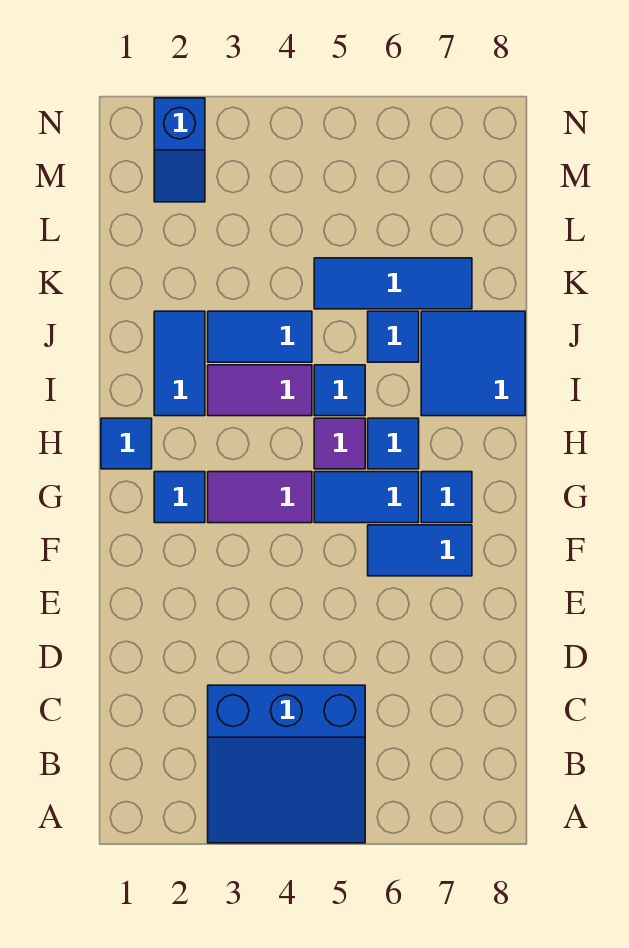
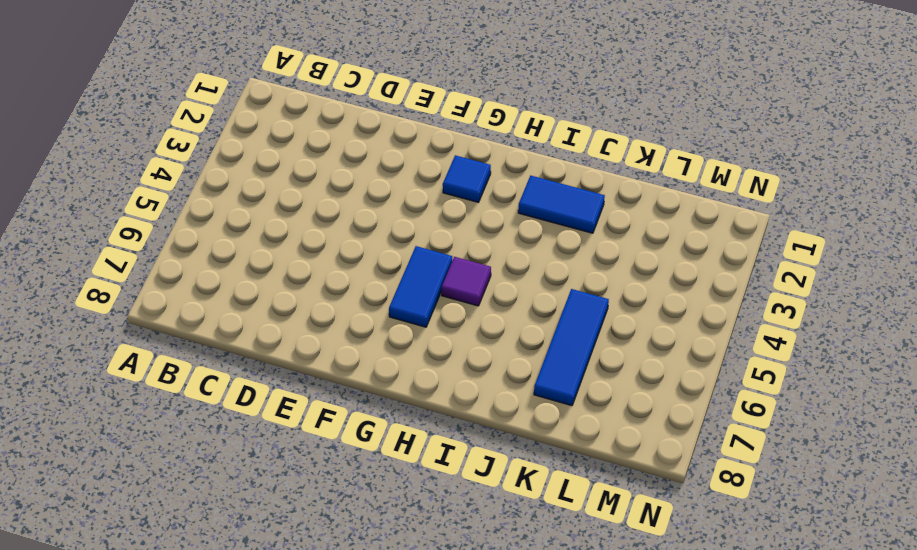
none -> blue 3x3 slope [208,685,365,843]
none -> blue 1x2 tile [368,525,472,576]
none -> purple 1x2 tile [208,472,312,523]

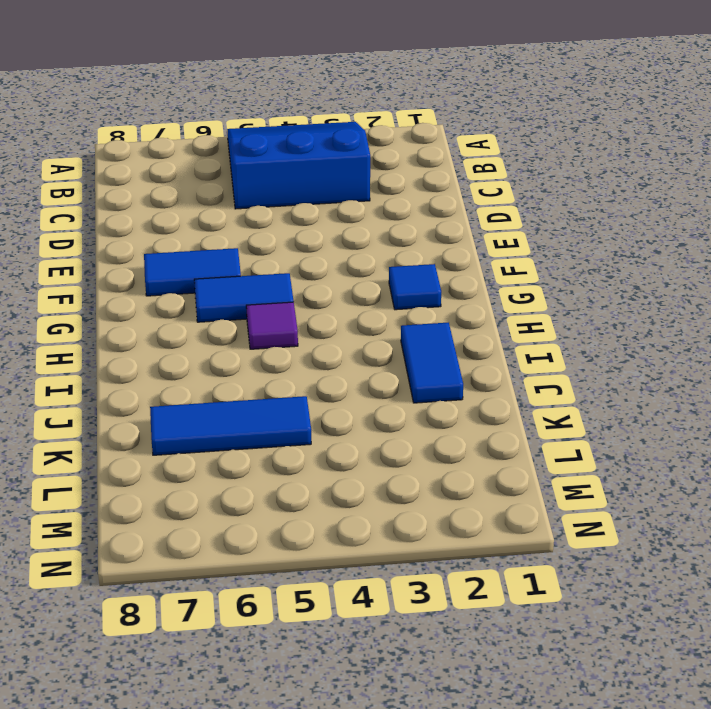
none -> purple 1x2 tile [208,472,312,523]
none -> blue 1x1 tile [421,472,472,523]
none -> blue 1x1 tile [101,418,152,469]

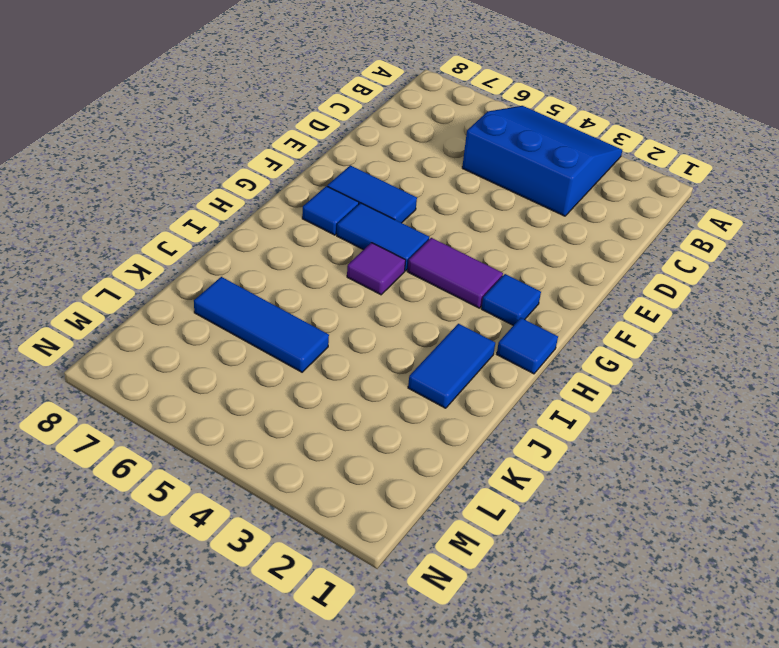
none -> blue 1x1 tile [368,418,419,469]
none -> purple 1x2 tile [208,365,312,416]
none -> blue 1x1 tile [314,365,365,416]

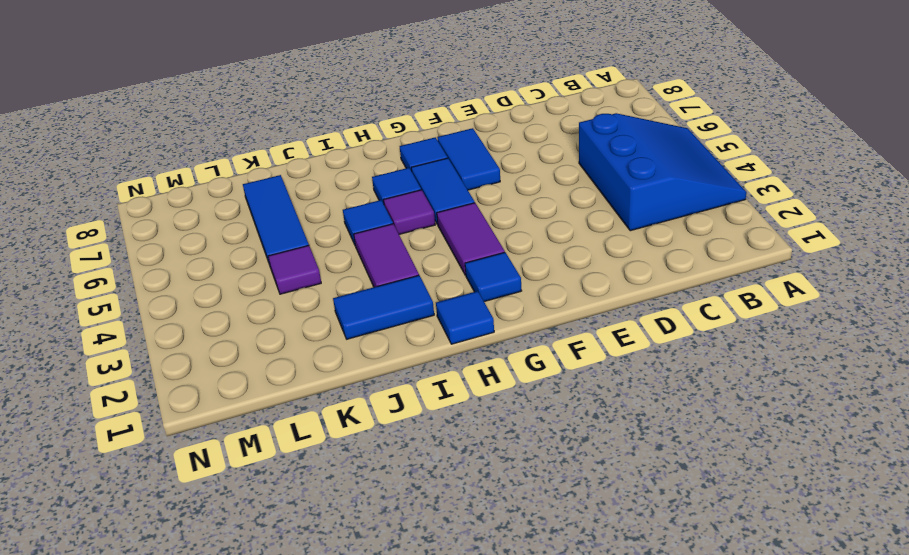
purple 1x1 tile [268,245,321,294] -> none
none -> blue 2x2 tile [421,311,525,416]
none -> blue 1x2 tile [208,311,312,362]
none -> blue 1x1 tile [368,311,419,362]

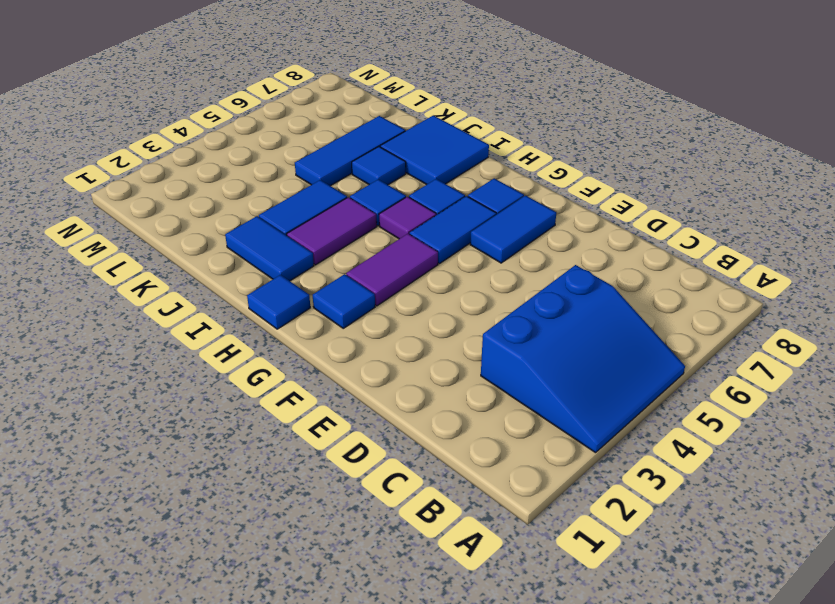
none -> blue 1x2 slope [154,98,205,202]

